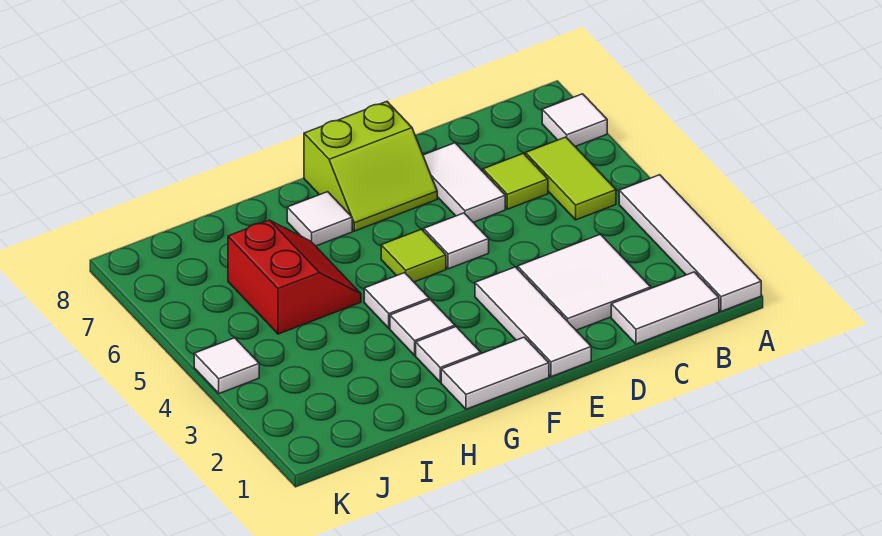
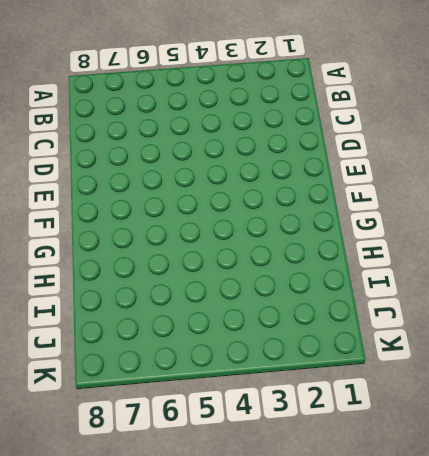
none -> white 1x4 tile [619,175,761,311]
none -> white 1x1 tile [542,94,607,146]
none -> white 1x2 tile [611,272,719,344]

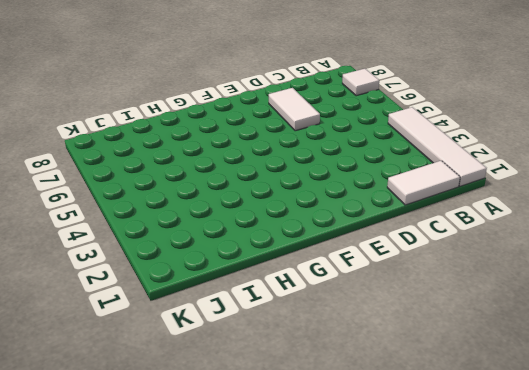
none -> lime 1x2 tile [525,137,616,220]
none -> white 2x2 tile [518,234,651,330]
none -> lime 1x1 tile [483,153,548,209]

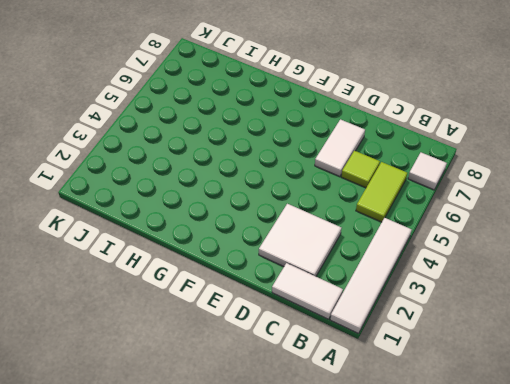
none -> white 1x3 tile [475,267,591,377]
none -> white 1x1 tile [424,213,489,269]
none -> lime 2x2 slope [304,102,437,231]

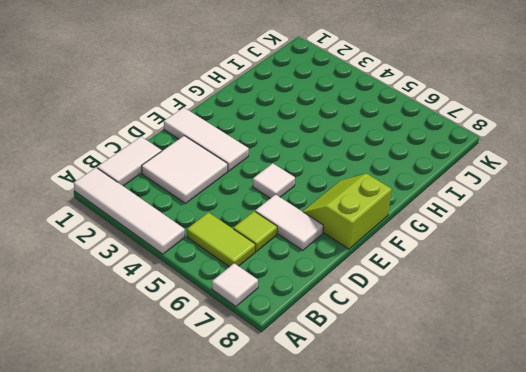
none -> white 1x2 tile [441,337,549,409]
none -> lime 1x1 tile [381,229,446,282]
none -> white 1x1 tile [416,327,481,382]

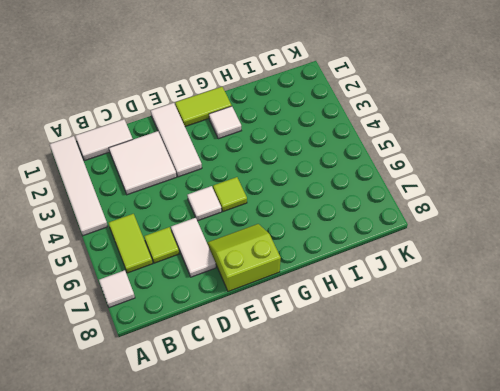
lime 1x2 tile [175,87,232,127] -> white 1x2 tile [441,337,549,409]
none -> white 1x1 tile [390,299,455,355]
none -> white 1x1 tile [364,273,429,328]
none -> white 1x1 tile [287,192,352,246]

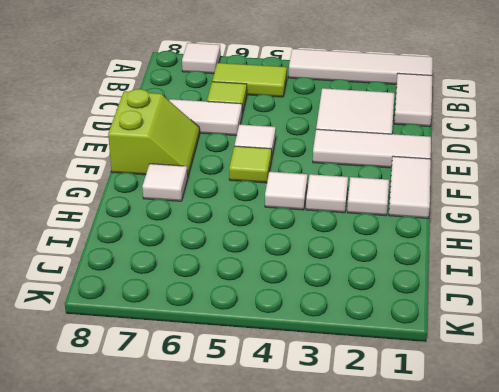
none -> red 2x2 slope [228,220,361,334]
none -> white 1x1 tile [194,338,259,394]

